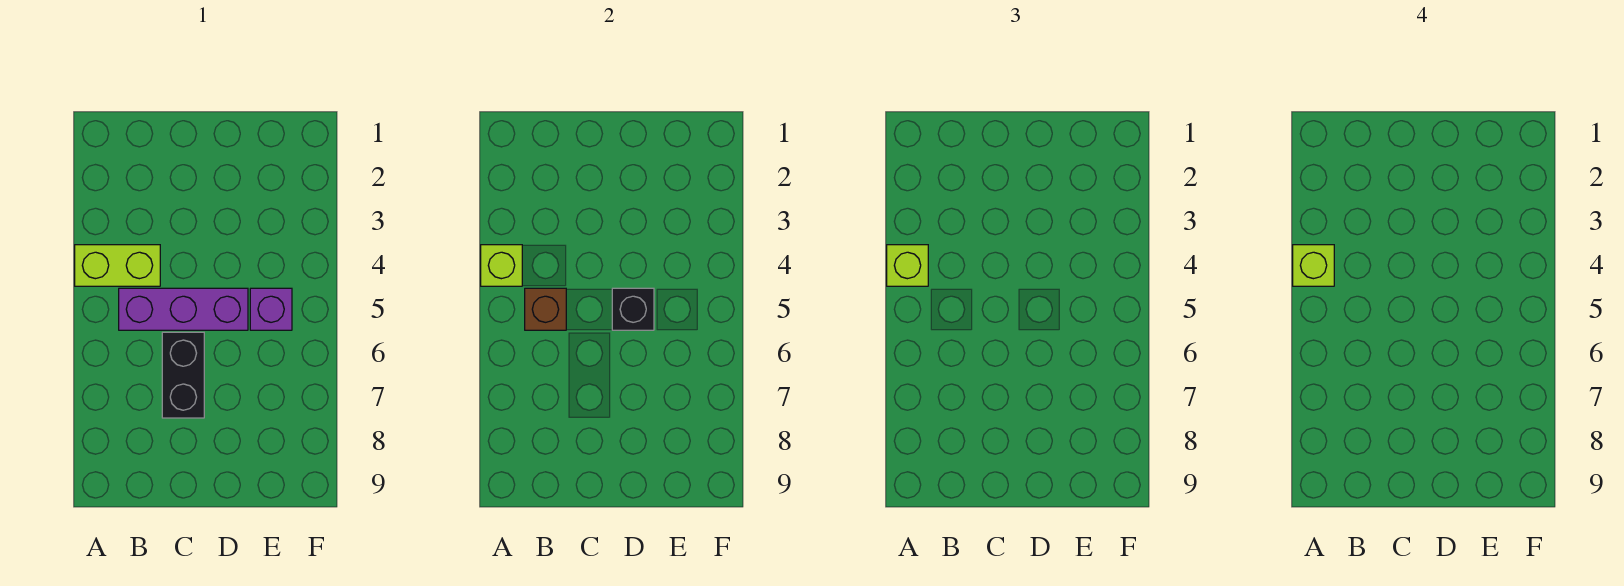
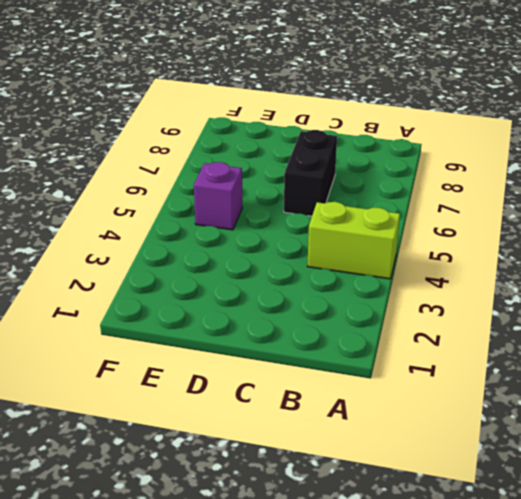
none -> purple 1x3 brick [119,288,248,330]
none -> lime 1x1 brick [481,245,522,286]

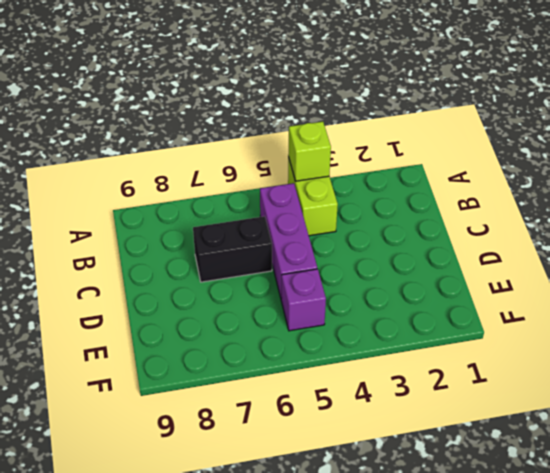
none -> brown 1x1 brick [525,288,566,330]
none -> black 1x1 brick [612,288,654,330]

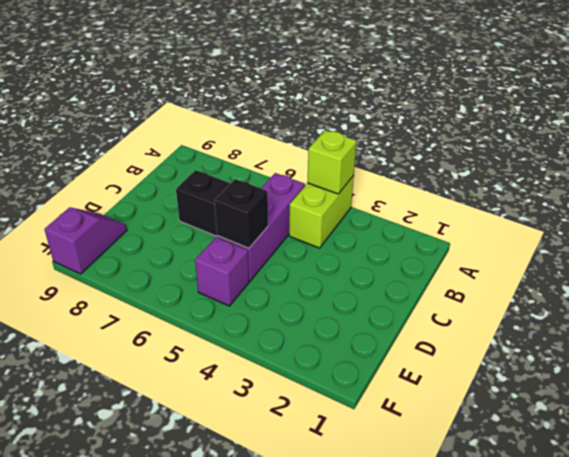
purple 1x2 slope [44,207,127,274] -> none
none -> brown 1x1 brick [525,288,566,330]
none -> lime 1x1 brick [887,245,928,286]

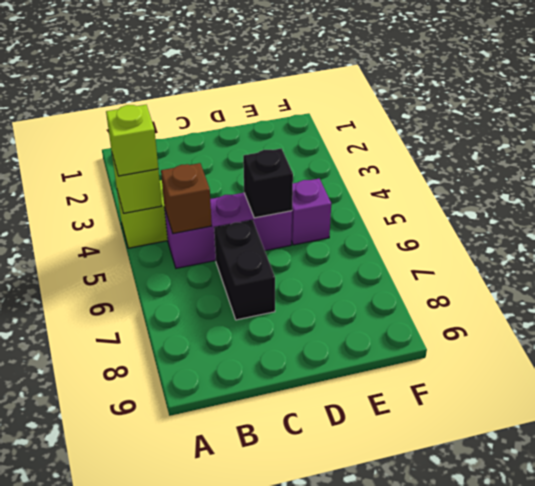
none -> lime 1x1 brick [1293,245,1334,286]

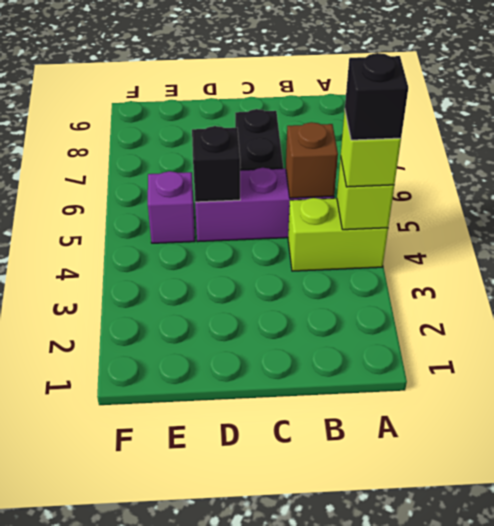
black 1x1 brick [345,53,408,140] -> lime 1x1 brick [1293,245,1334,286]

